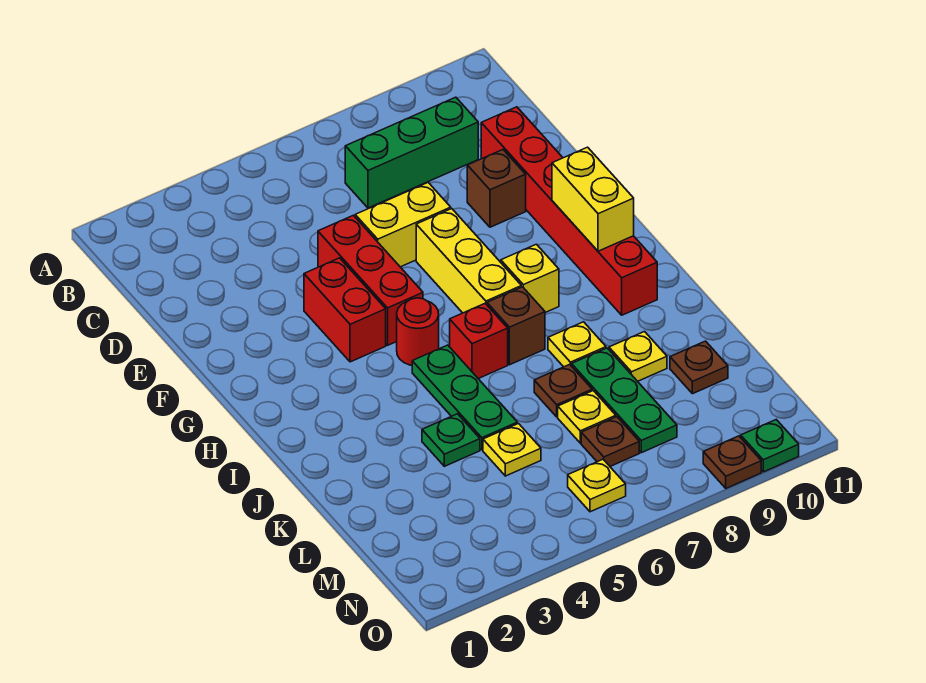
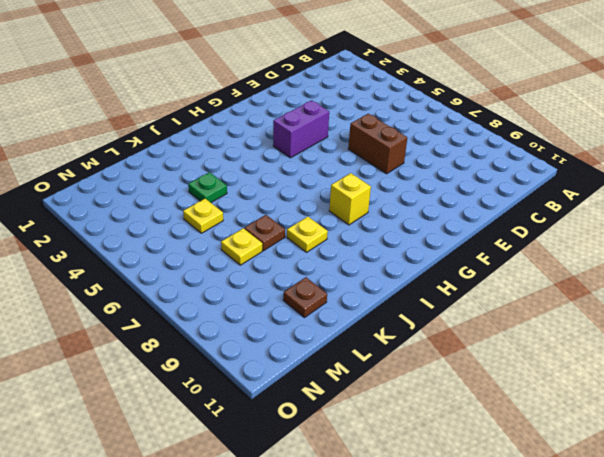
brown 1x2 brick [348,114,407,174] -> yellow 1x2 brick [355,183,451,267]
purple 1x2 brick [273,100,329,158] -> red 1x2 brick [304,258,386,362]
none -> green 1x3 brick [345,97,478,208]
none -> red 1x6 brick [481,107,657,315]
none -> red 1x3 brick [318,215,423,345]

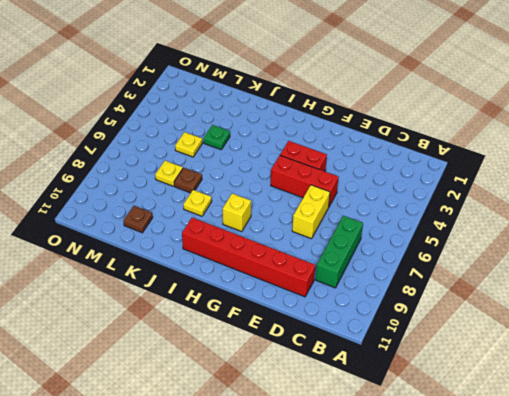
none -> brown 1x1 brick [467,150,526,227]
none -> yellow 1x3 brick [416,209,521,313]
none -> red 1x1 round brick [397,298,439,365]

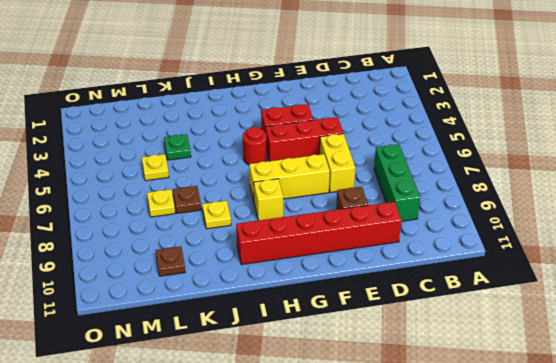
none -> green 1x3 plate [412,345,517,450]
none -> red 1x1 brick [450,304,508,379]
none -> brown 1x1 brick [487,287,545,365]

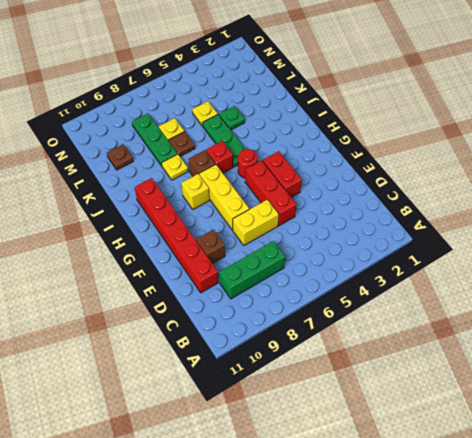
none -> yellow 1x1 plate [609,332,667,381]
none -> brown 1x1 plate [581,417,639,466]
none -> yellow 1x1 plate [568,459,626,512]

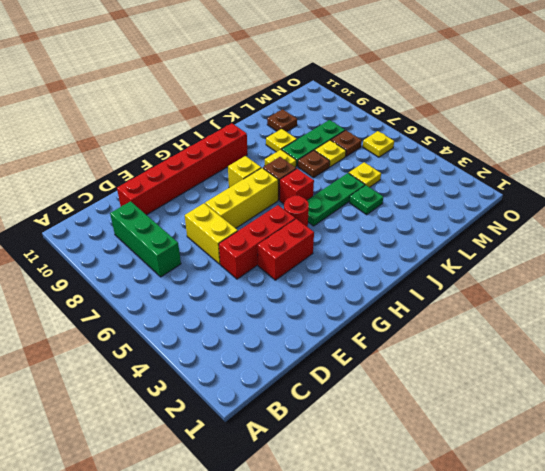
none -> brown 1x1 brick [467,150,526,227]
none -> brown 1x1 plate [703,436,761,488]
none -> green 1x1 plate [741,420,799,472]

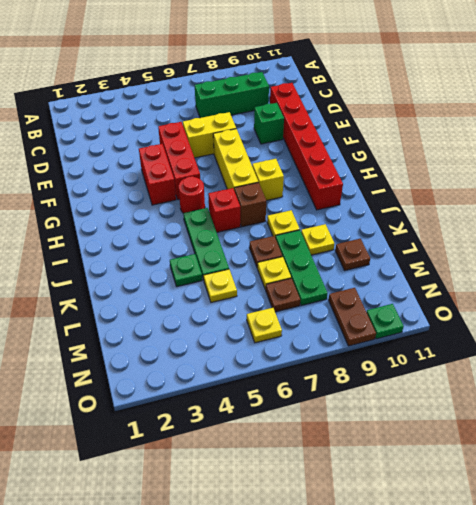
green 1x1 brick [254,103,284,144] -> brown 1x1 brick [467,150,526,227]
brown 1x2 plate [329,288,376,346] -> brown 1x1 plate [703,436,761,488]
none -> yellow 1x2 brick [552,147,634,251]

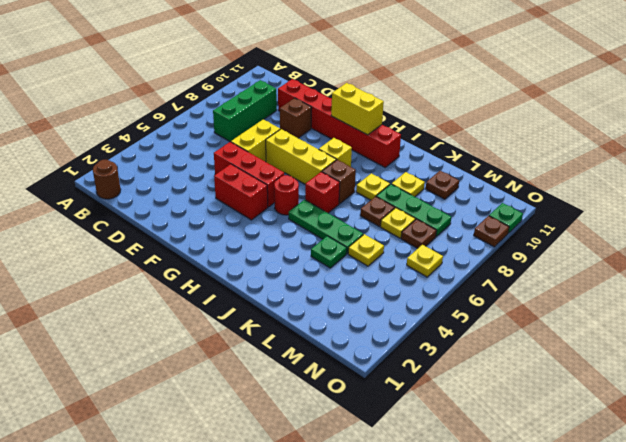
brown 1x1 round brick [93,160,121,199] -> none

